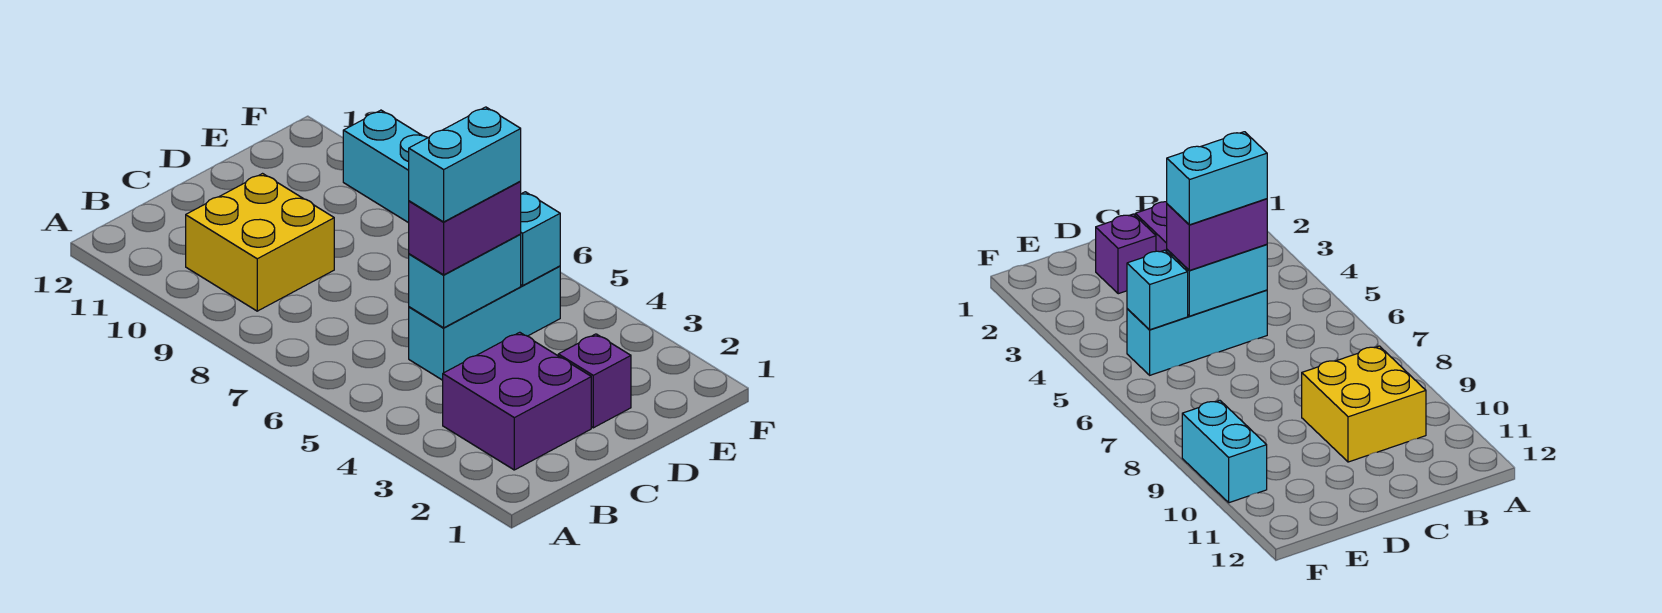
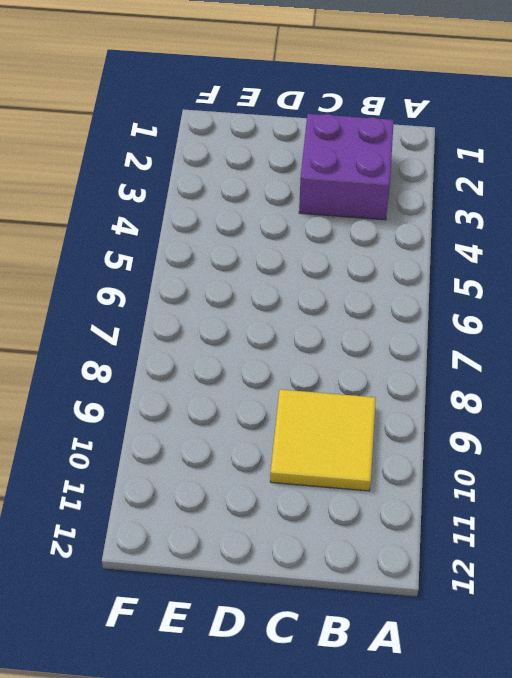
yellow 2x2 tile [270,389,376,491] -> yellow 2x2 brick [186,174,334,311]
none -> cyan 1x3 brick [409,266,560,380]
none -> purple 1x1 brick [558,334,631,428]

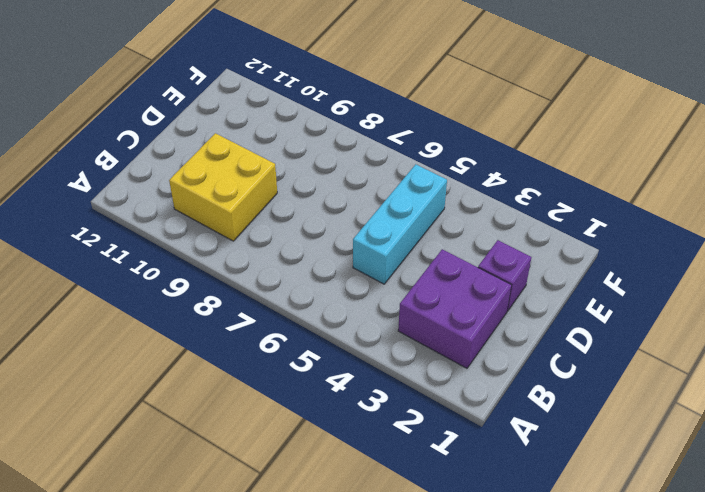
none -> cyan 1x2 brick [343,110,427,223]
none -> cyan 1x2 brick [409,235,521,328]

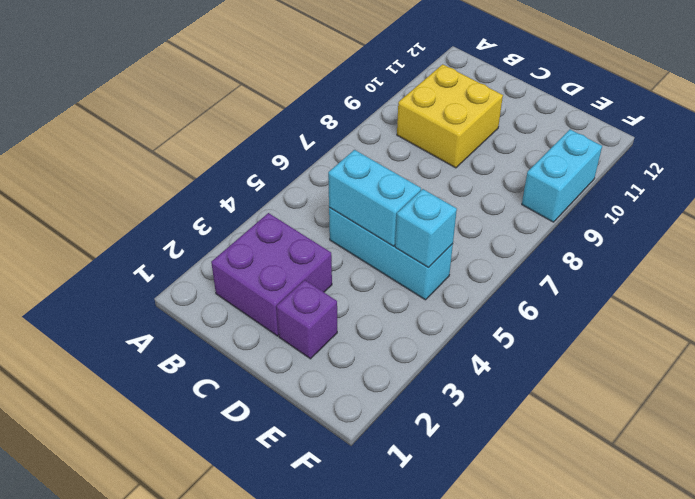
none -> purple 1x2 brick [409,182,521,275]
none -> cyan 1x2 brick [409,107,521,222]

